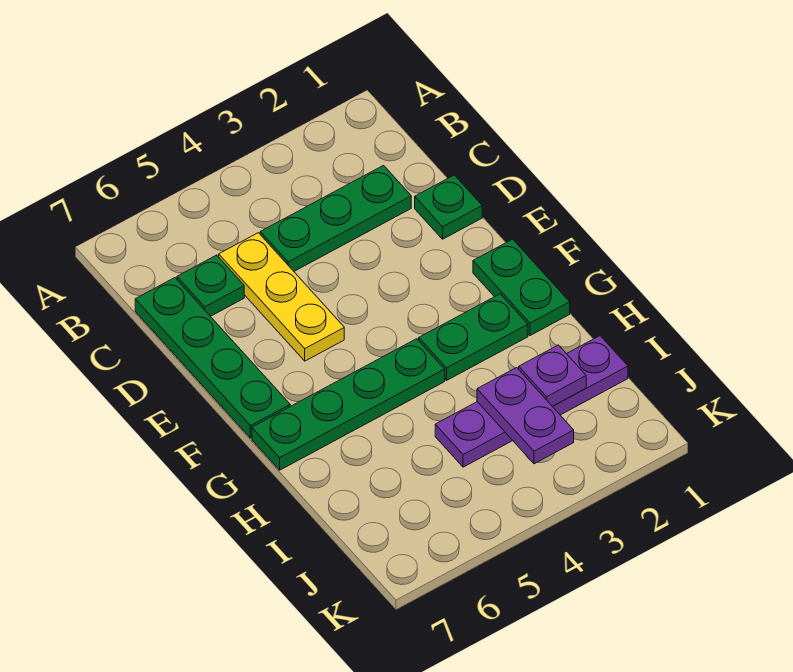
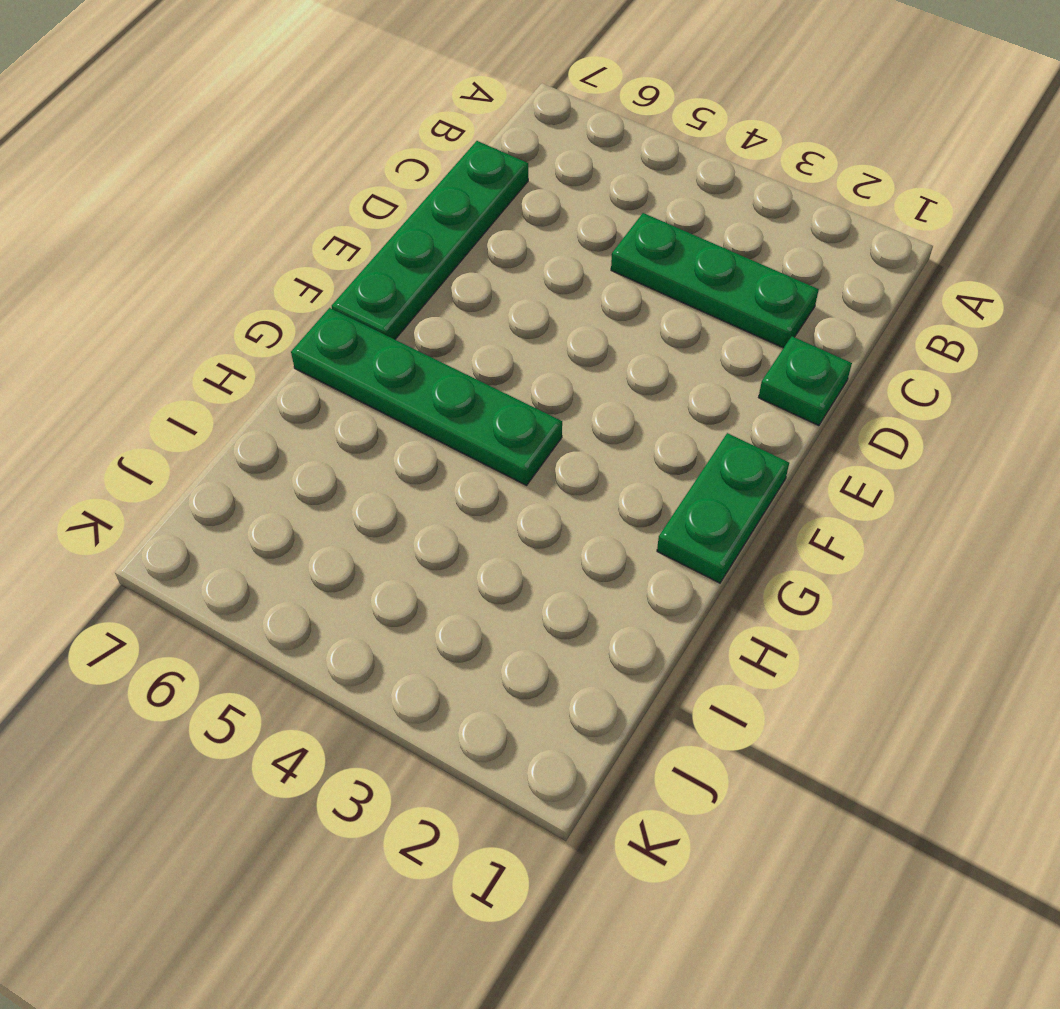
none -> yellow 1x3 plate [219,233,344,361]
none -> green 1x1 plate [177,255,244,316]

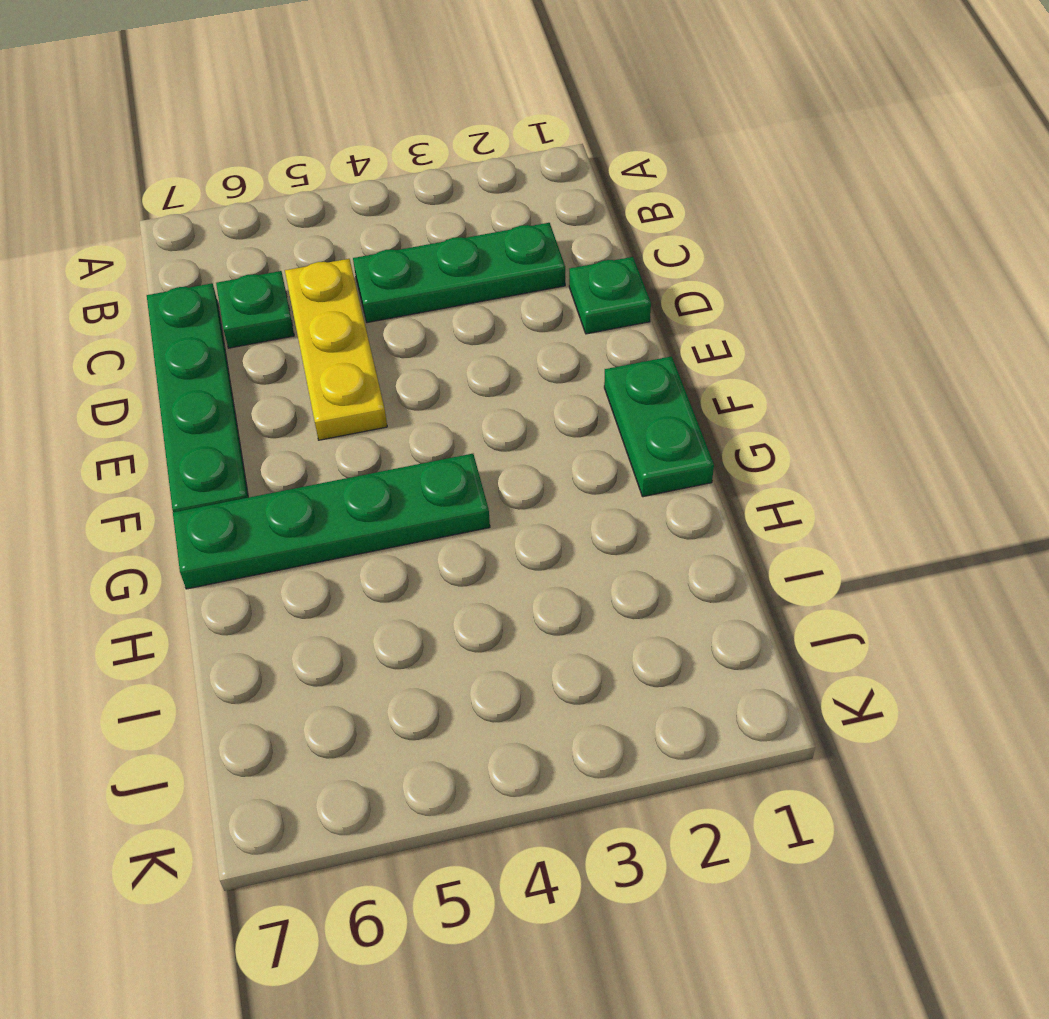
none -> green 1x2 plate [419,294,528,380]
none -> purple 1x4 plate [435,336,628,467]

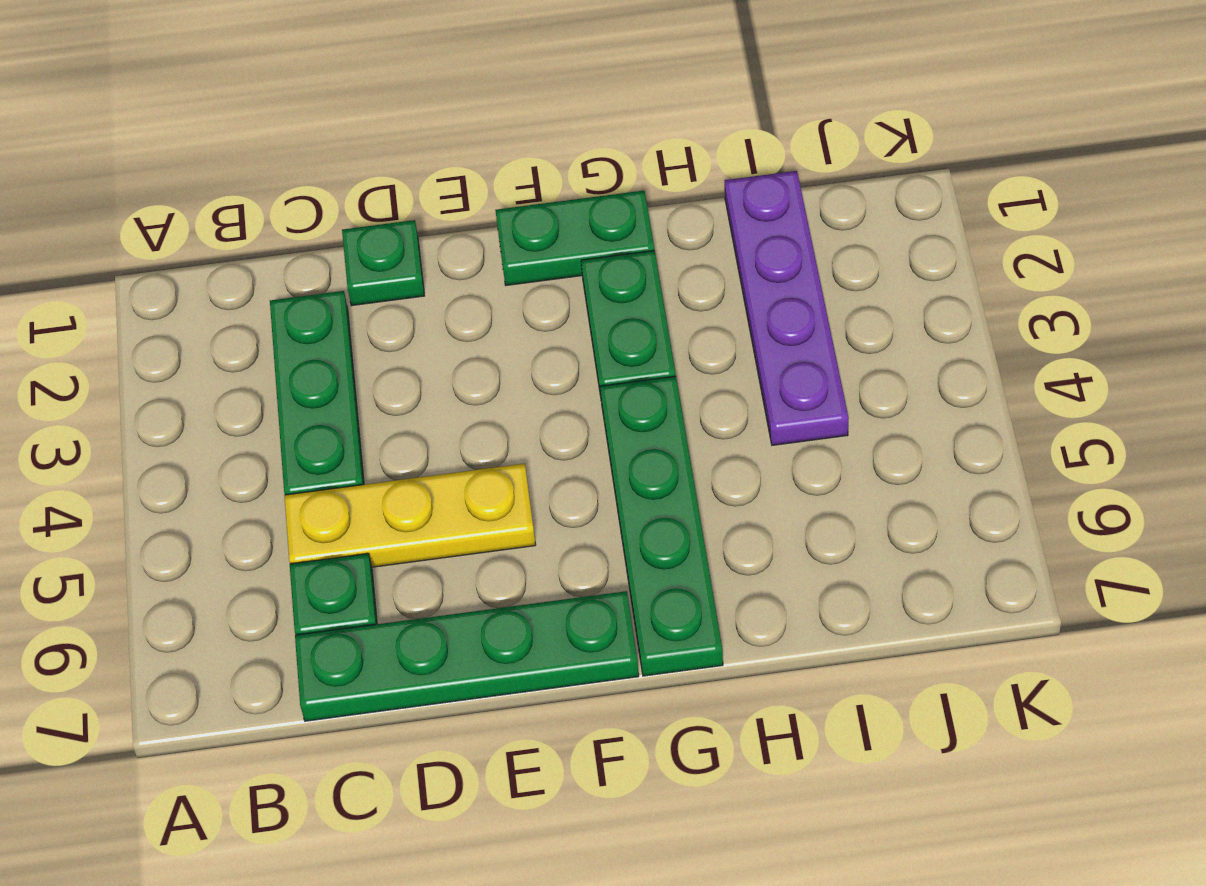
none -> purple 1x1 plate [519,345,586,406]
none -> purple 1x2 plate [477,368,574,464]

